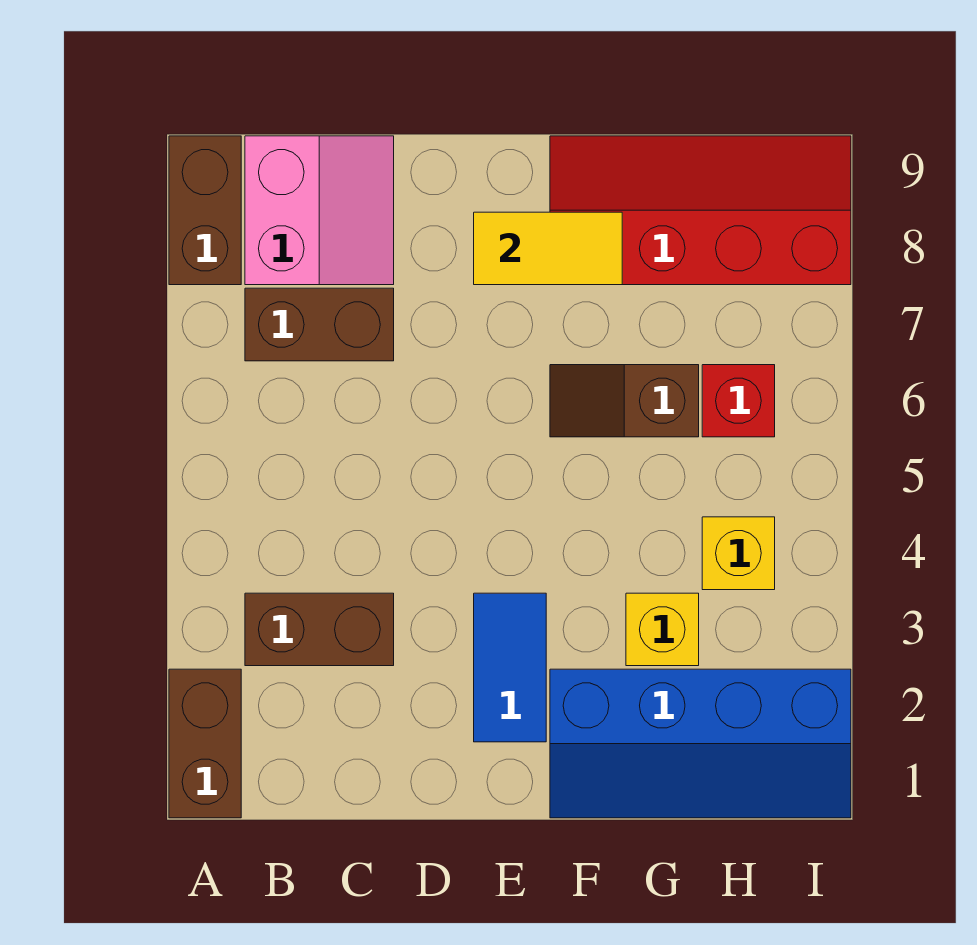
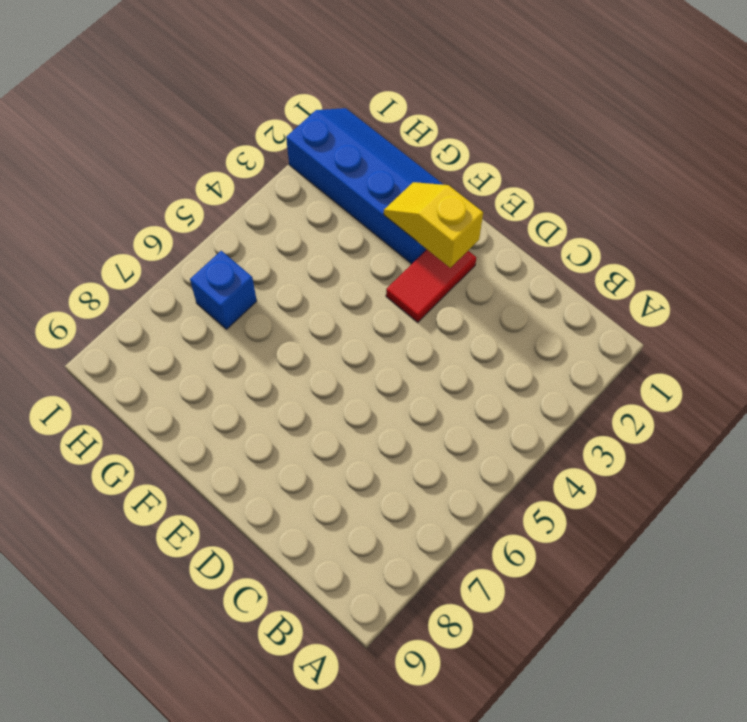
red 1x2 tile [386,250,476,322] -> blue 1x2 tile [474,593,546,742]
yellow 1x2 slope [384,182,483,268] -> none
blue 1x1 brick [190,251,257,329] -> red 1x1 brick [702,365,775,437]
none -> brown 1x2 brick [169,669,241,818]
none -> brown 1x2 brick [169,136,241,285]
none -> brown 1x2 brick [245,593,394,666]

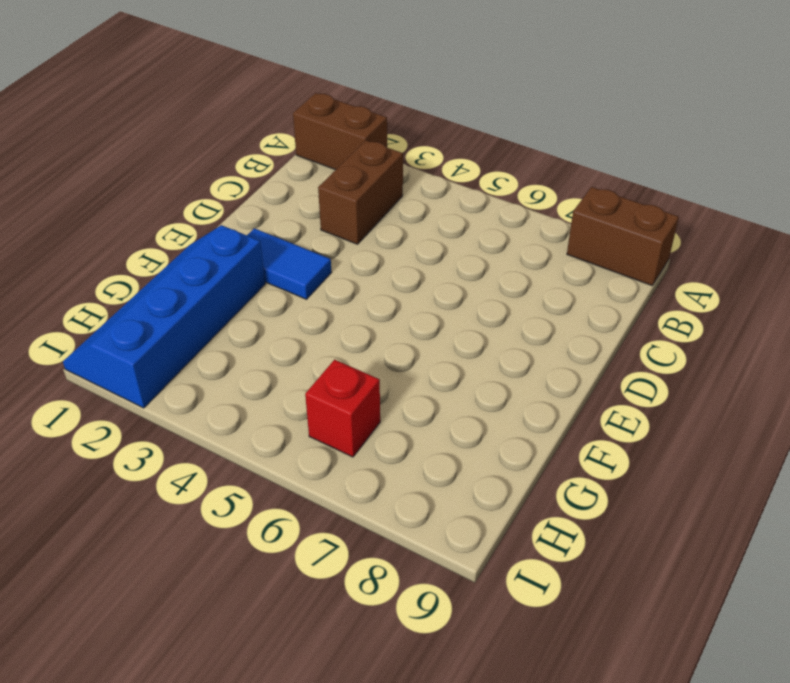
none -> brown 1x2 brick [245,288,394,361]
none -> pink 2x2 slope [245,136,394,285]
none -> brown 1x2 slope [550,365,699,437]

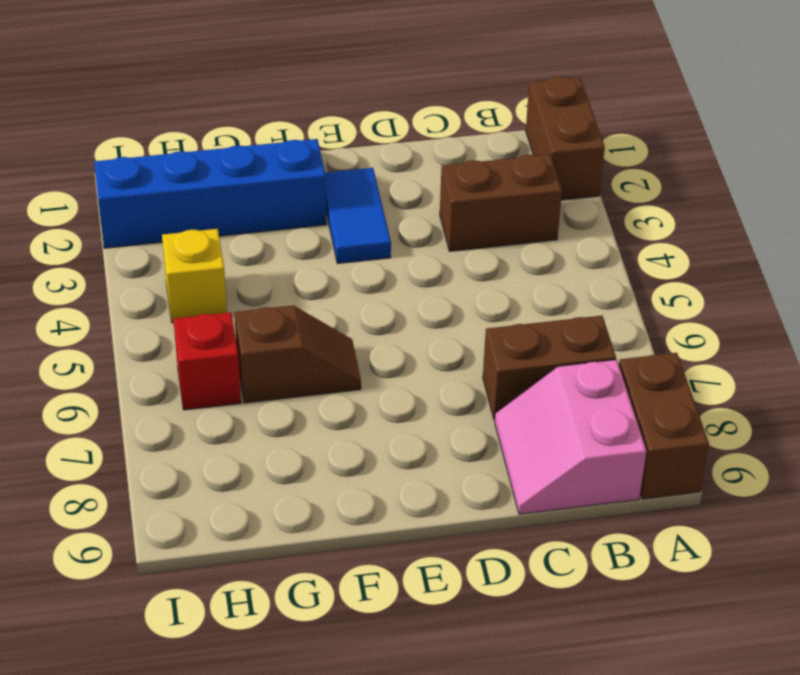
none -> red 2x4 slope [550,136,851,285]
none -> yellow 1x1 brick [626,593,699,666]
none -> yellow 1x2 tile [474,212,622,285]

